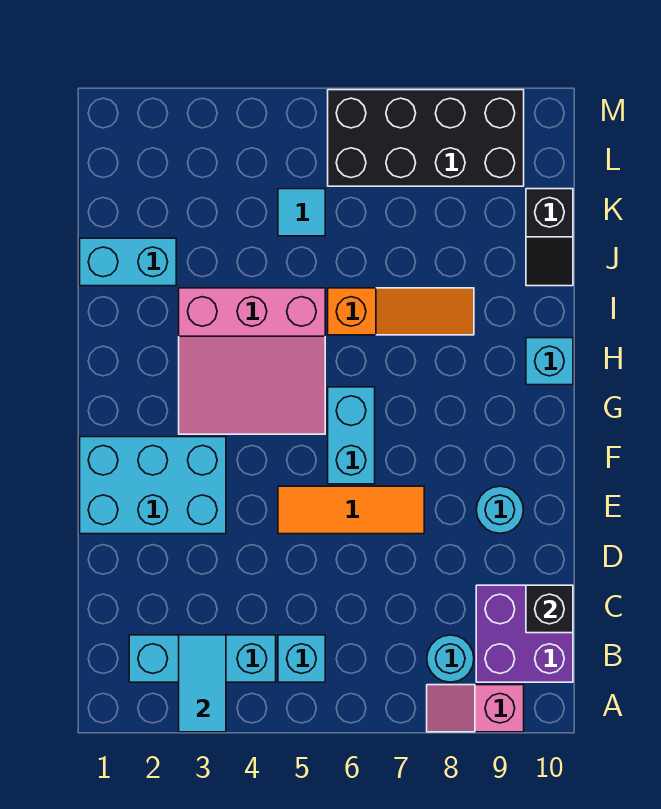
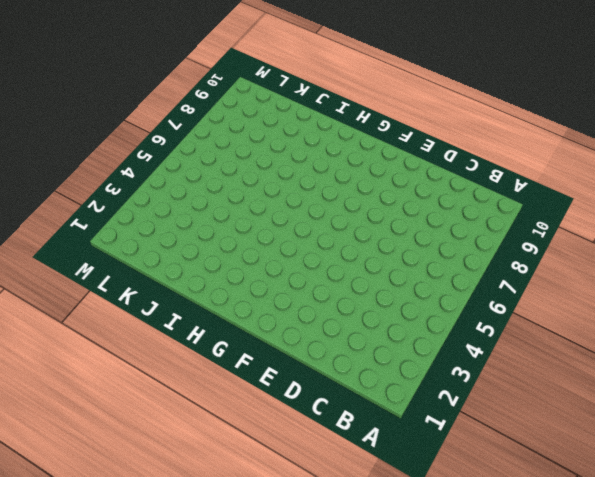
none -> pink 1x2 slope [427,685,524,732]
none -> cyan 1x3 brick [129,635,276,682]
none -> cyan 1x1 brick [278,635,325,682]

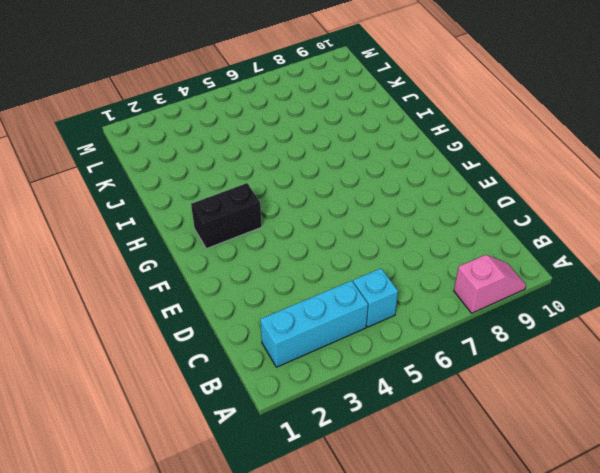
pink 1x2 slope [454,255,526,313] -> pink 1x2 slope turned to [427,685,524,732]
black 1x2 brick [191,183,262,249] -> pink 3x3 slope [179,288,325,434]
none -> cyan 1x1 round brick [427,635,474,682]
none -> purple 2x2 brick [476,585,573,682]
none -> cyan 2x3 brick [80,437,226,534]

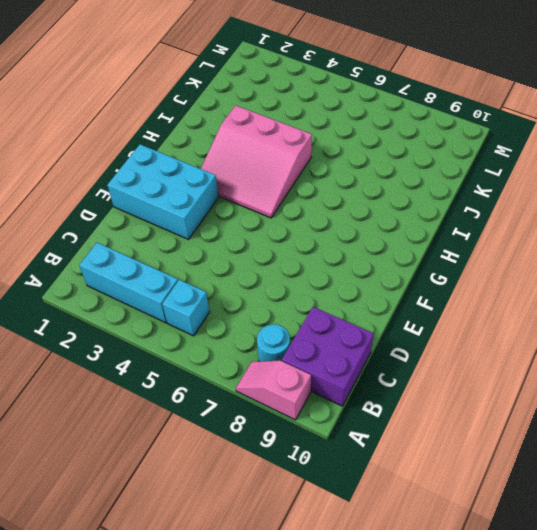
none -> orange 1x3 tile [278,486,424,534]
none -> cyan 1x1 round brick [476,486,523,533]
none -> cyan 1x2 brick [328,387,375,484]

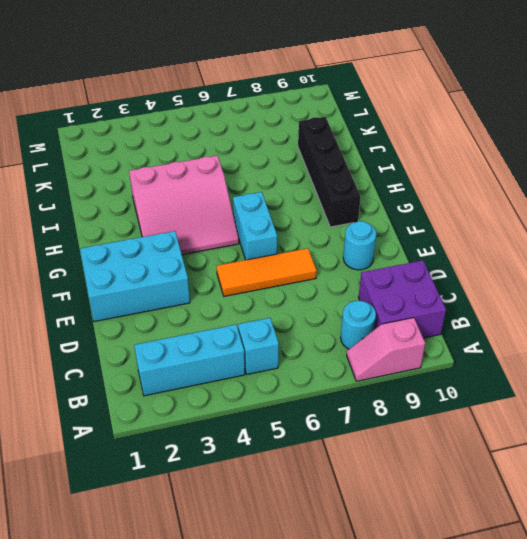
black 1x4 brick [298,117,361,227] -> none
none -> cyan 1x1 brick [526,338,573,385]
none -> orange 1x3 slope [328,288,474,335]
none -> cyan 1x2 brick [80,238,176,286]

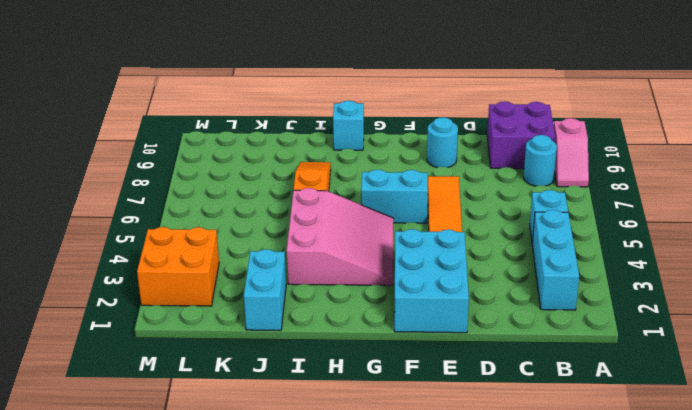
orange 2x2 brick [137,227,219,306] -> none
none -> black 1x2 slope [526,189,573,286]
none -> cyan 1x1 tile [278,189,325,236]
none -> black 2x4 brick [328,90,524,186]

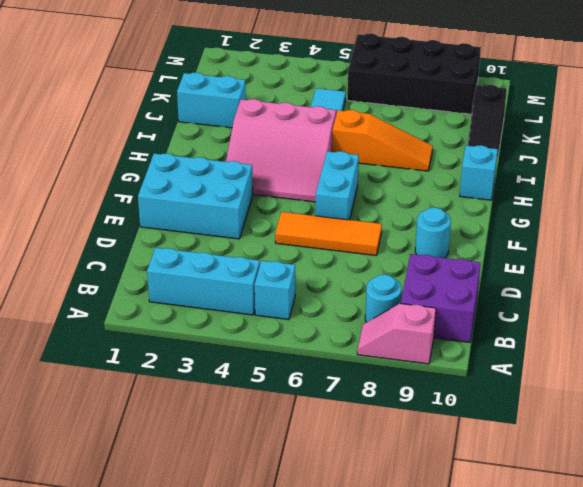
none -> cyan 1x2 tile [179,635,226,732]
none -> black 1x1 brick [526,585,573,633]

